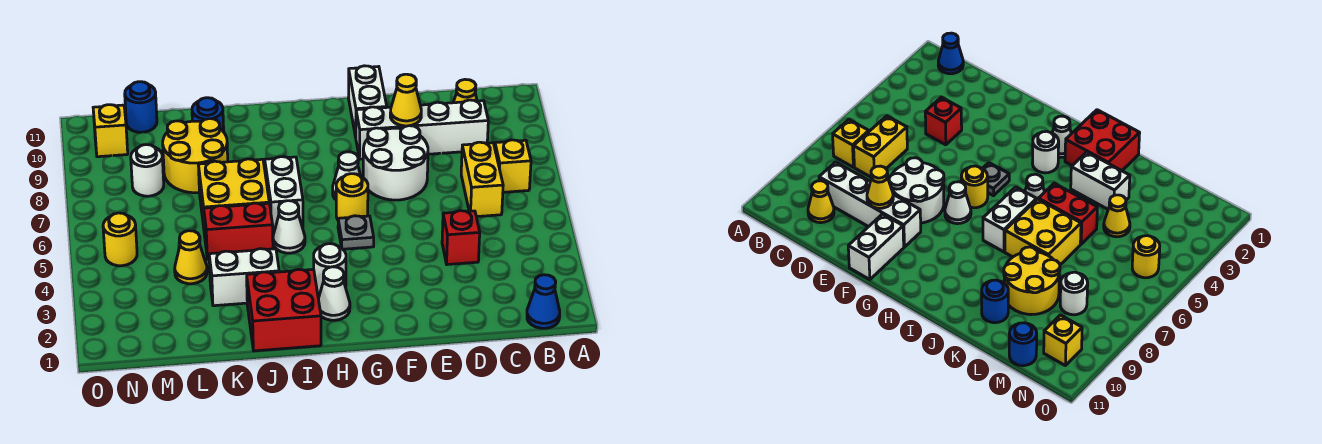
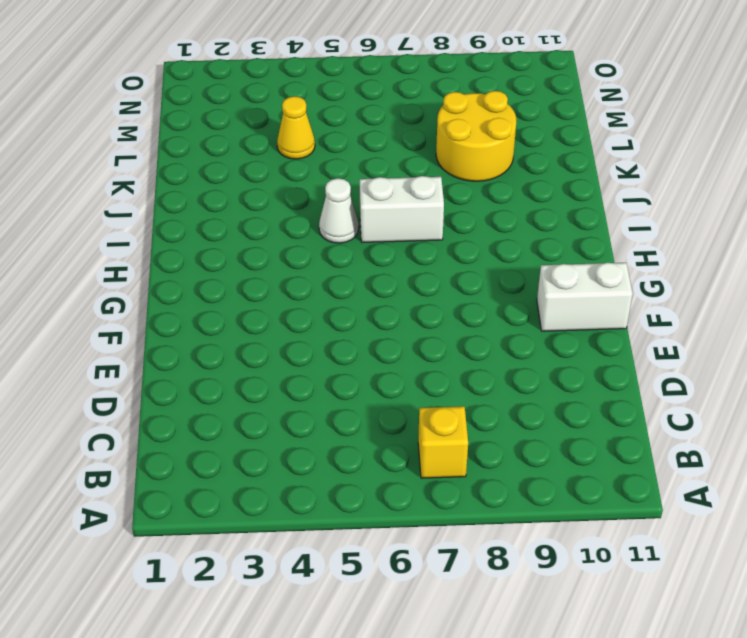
none -> blue 1x1 cone [527,275,560,328]
none -> yellow 1x2 brick [461,142,503,217]
none -> white 1x4 brick [356,100,488,159]

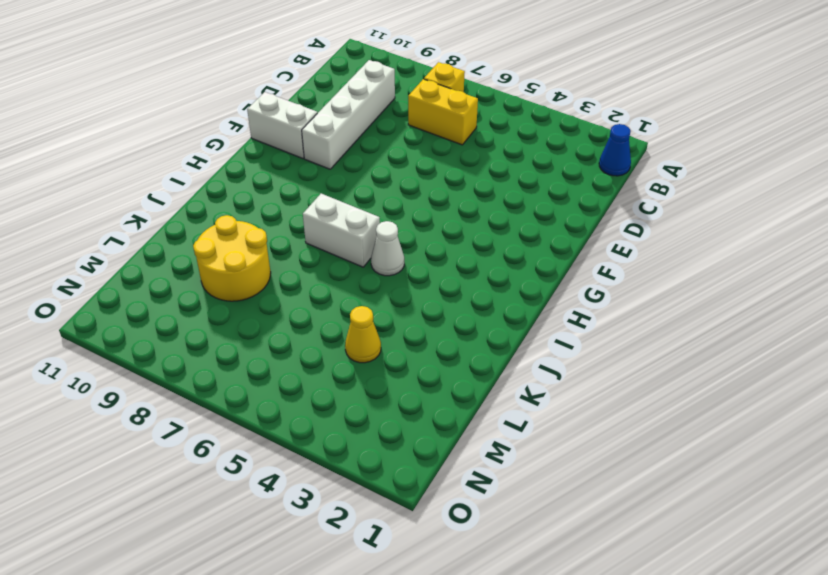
none -> yellow 1x1 cone [453,79,477,103]
none -> red 1x1 brick [442,211,480,265]
none -> white 2x2 round brick [363,126,428,200]

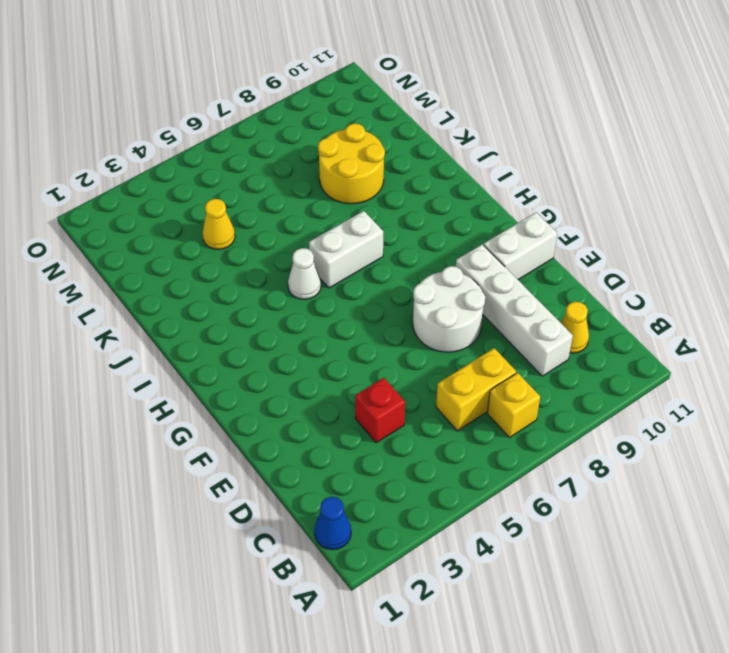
none -> grey 1x1 plate [338,216,374,249]
none -> yellow 1x1 round brick [336,174,368,219]
none -> white 1x1 cone [333,152,361,199]

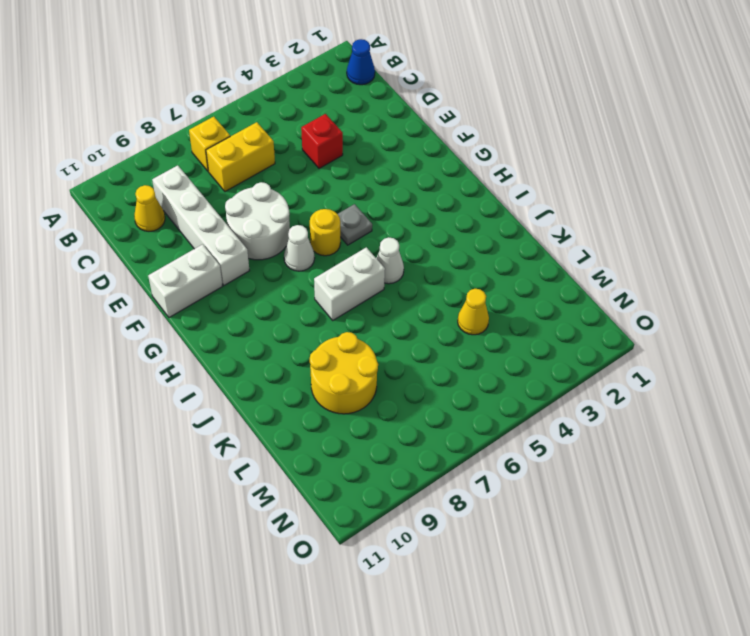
none -> white 1x1 cone [318,267,350,320]
none -> white 1x1 round brick [314,244,346,294]
none -> red 2x2 brick [247,269,321,351]

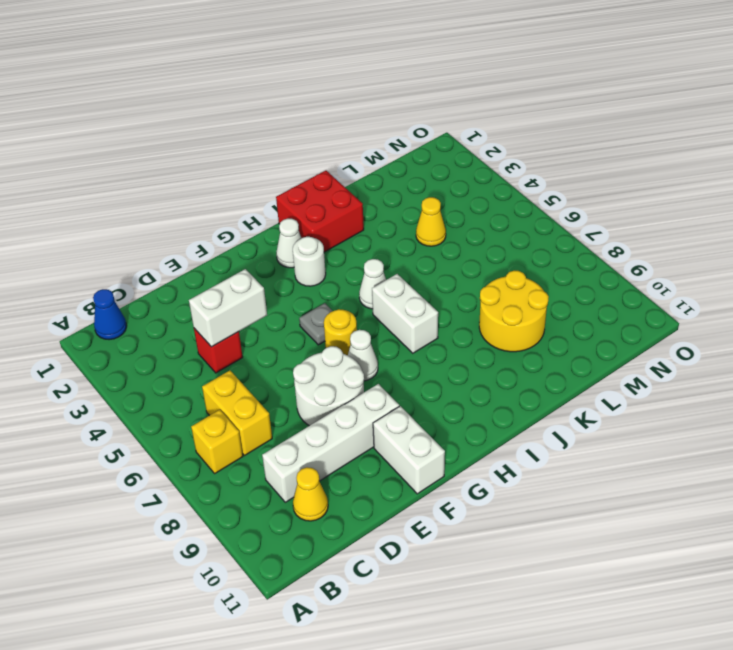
white 1x2 brick [189,269,267,347] -> white 1x2 brick moved to [209,249,279,306]
none -> red 1x2 brick [204,203,273,259]
none -> yellow 2x2 brick [198,159,269,235]
none -> blue 1x1 round brick [192,98,224,132]

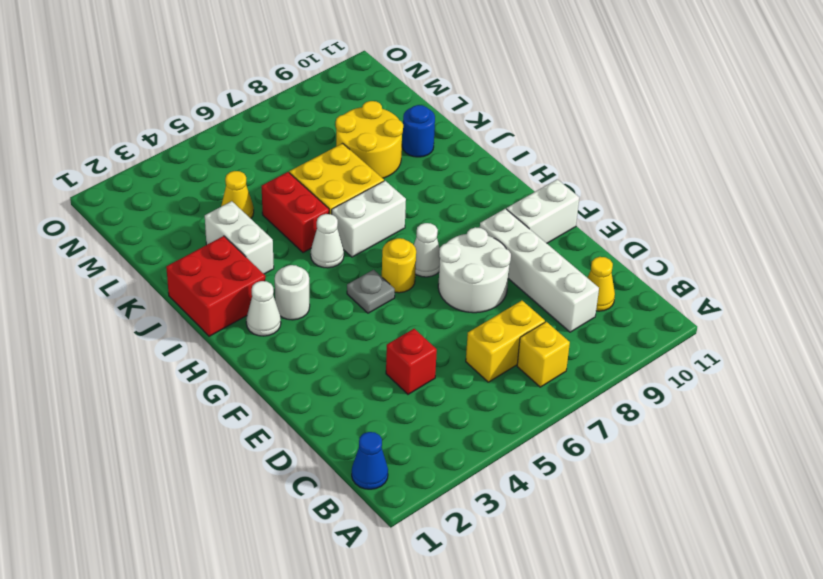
none -> white 1x1 round brick [131,145,164,196]
none -> blue 1x1 round brick [125,82,157,132]
none -> yellow 1x1 round brick [103,213,137,266]

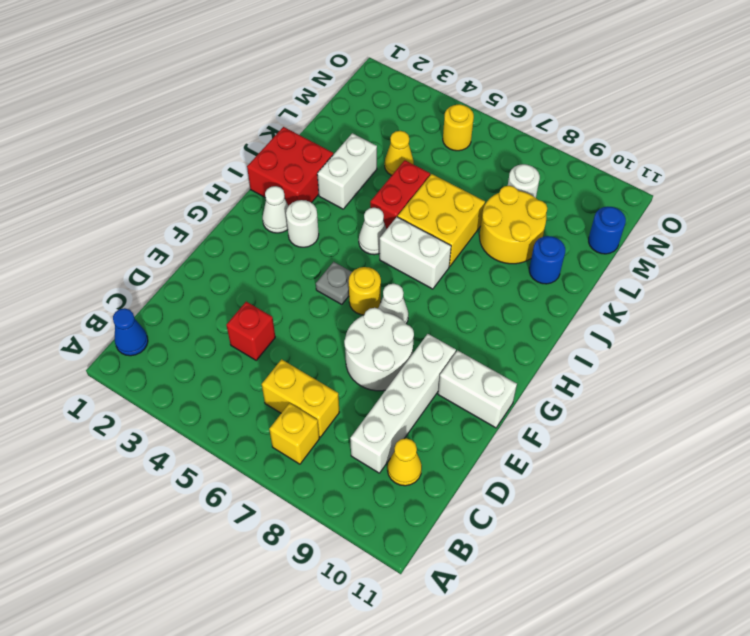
none -> yellow 1x1 brick [93,105,128,157]
none -> yellow 1x1 cone [390,74,421,126]

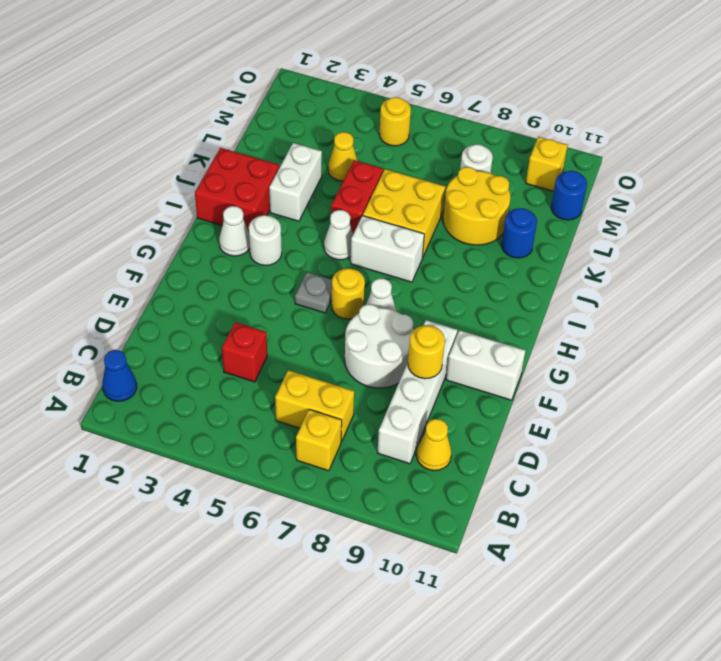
yellow 1x1 round brick [408,325,445,379] -> yellow 1x1 cone [390,74,421,126]

